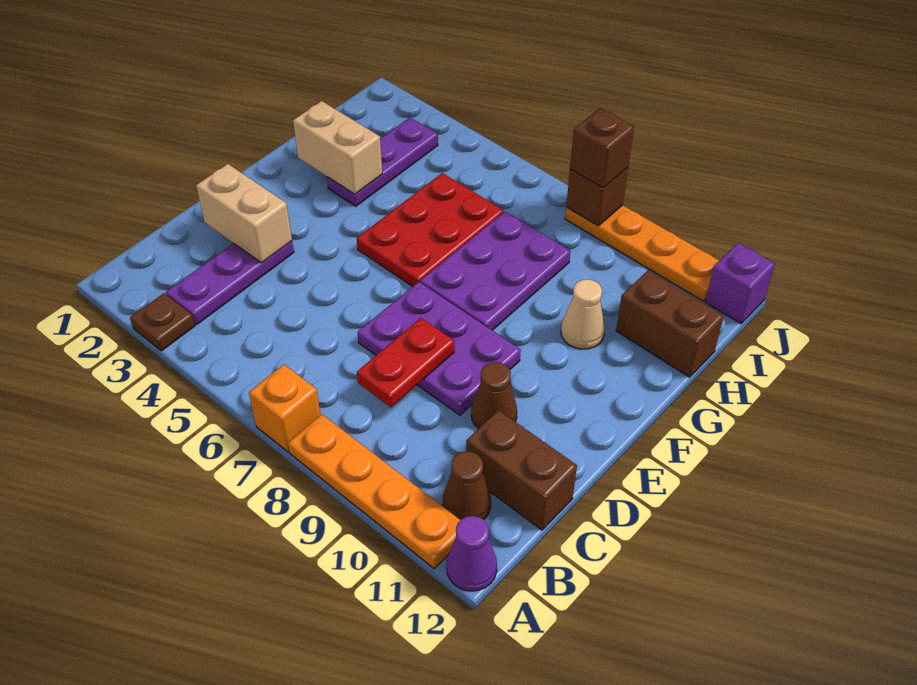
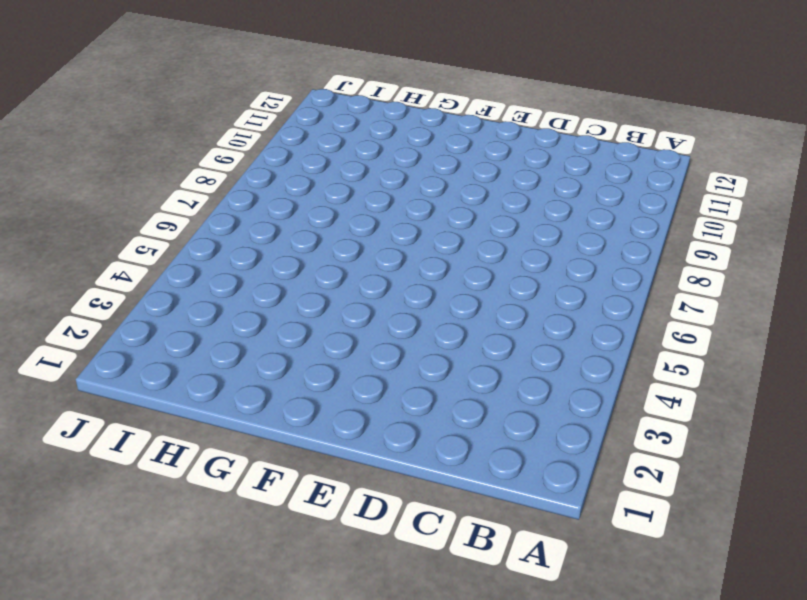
none -> brown 1x1 plate [130,293,195,351]
none -> orange 1x1 brick [249,364,321,452]
none -> orange 1x4 plate [288,414,460,569]

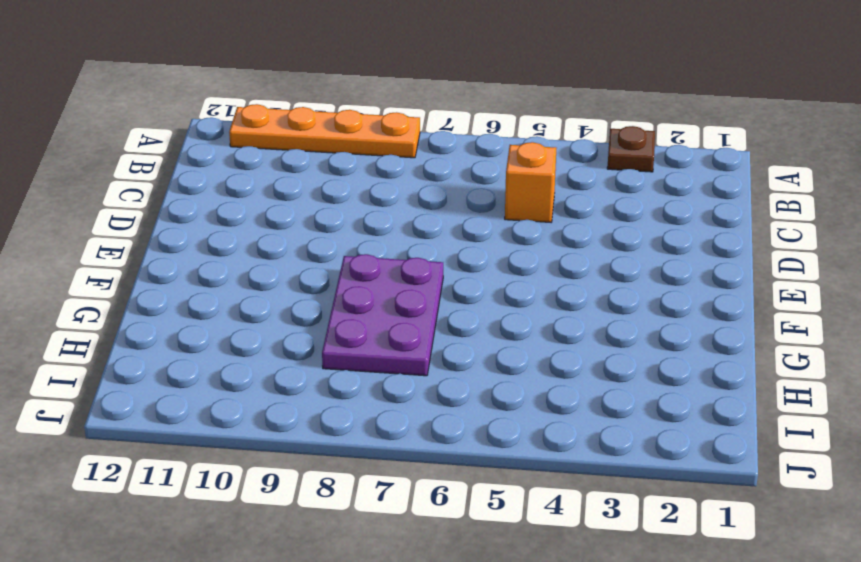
orange 1x1 brick [505,142,556,222] -> orange 1x1 brick moved to [249,364,321,452]
none -> purple 1x1 cone [447,516,497,591]
none -> purple 1x3 plate [166,241,294,324]
none -> brown 1x1 cone [443,451,491,520]

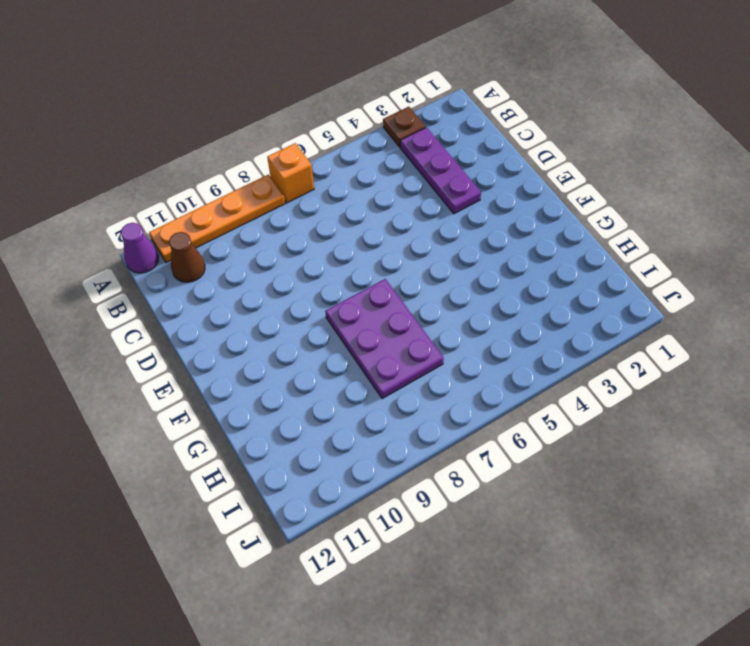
none -> brown 1x2 brick [466,410,577,530]
none -> purple 2x3 plate [358,282,521,415]
none -> brown 1x1 cone [471,362,517,429]

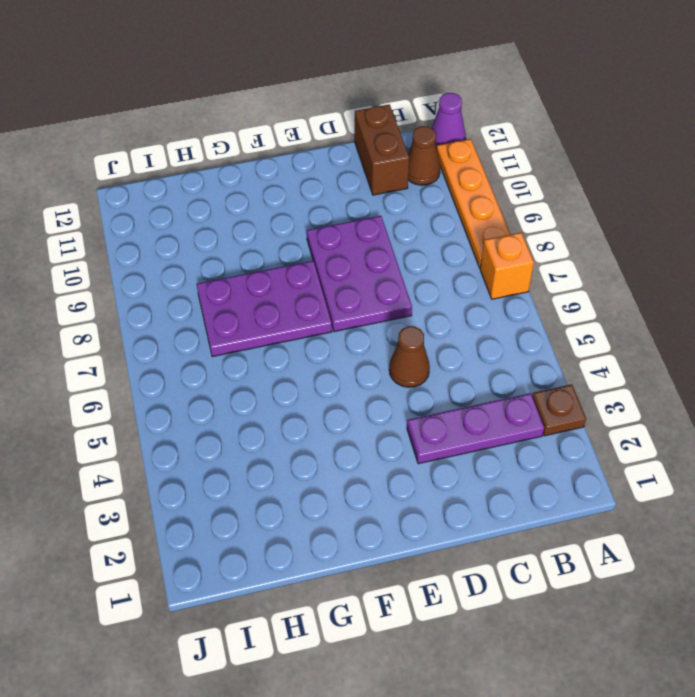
brown 1x1 cone [389,326,430,387] -> brown 1x1 cone moved to [471,362,517,429]
none -> red 2x3 plate [357,173,504,287]
none -> purple 1x3 plate [327,118,438,206]
none -> tan 1x1 cone [561,279,605,349]

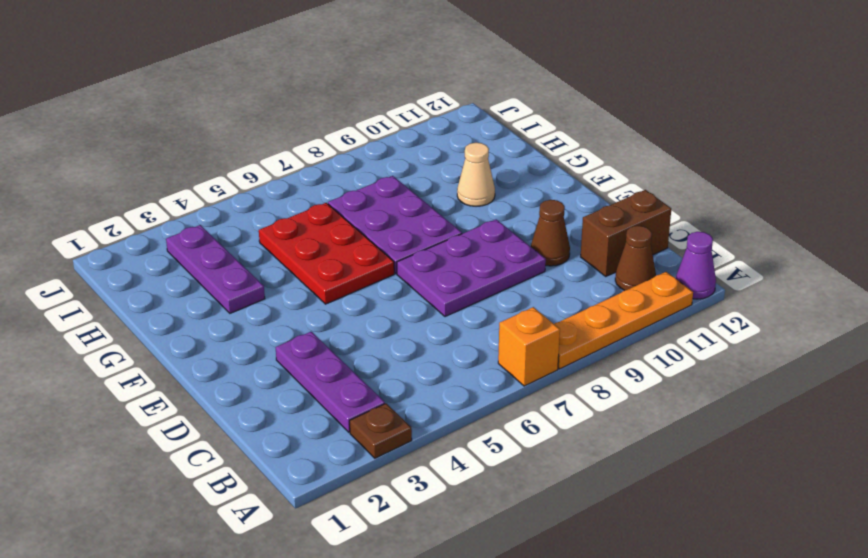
none -> brown 1x2 brick [616,271,724,377]
none -> orange 1x4 plate [565,205,720,301]
none -> purple 1x1 brick [705,243,775,324]

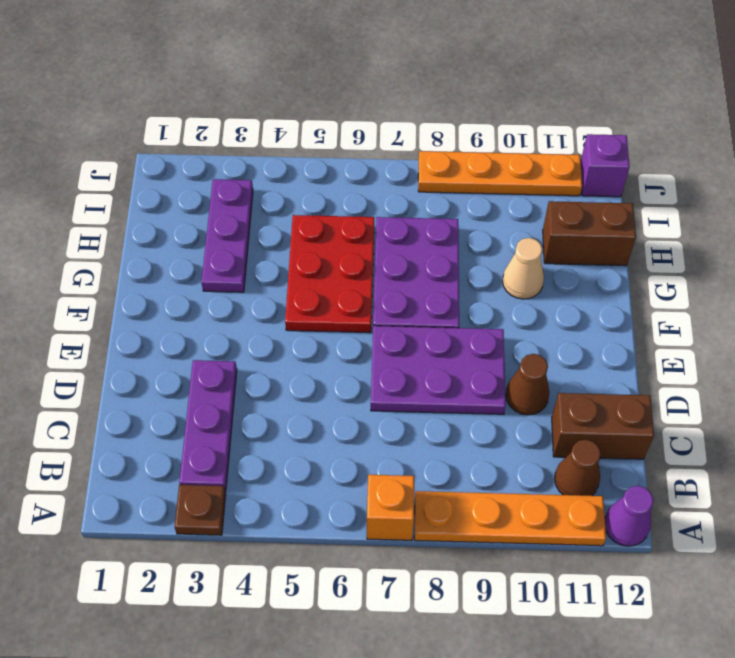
none -> red 1x2 plate [357,318,454,407]
none -> tan 1x2 brick [196,164,292,263]
none -> tan 1x2 brick [293,101,382,194]

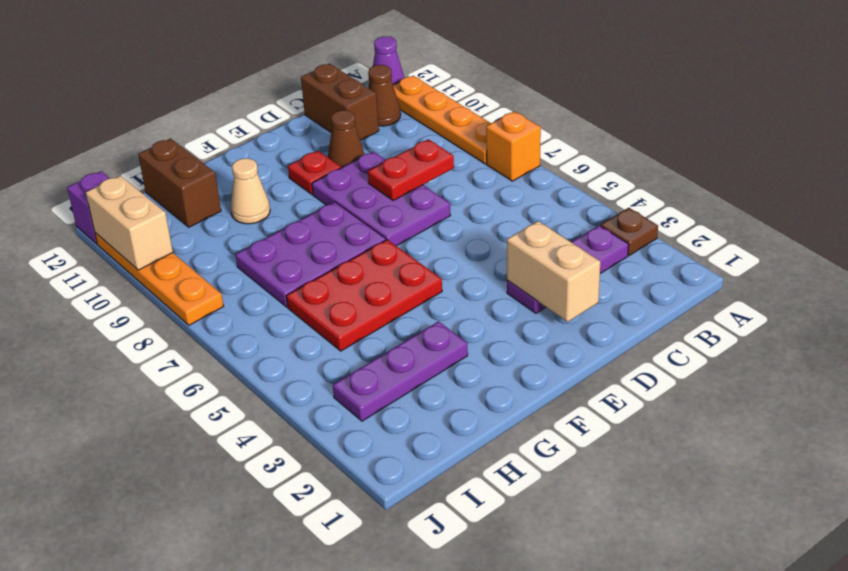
red 1x1 plate [288,151,341,194] -> none
tan 1x2 brick [86,176,173,270] -> tan 1x2 brick moved to [293,101,382,194]
none -> brown 1x1 brick [566,168,628,226]
none -> brown 1x1 brick [570,108,634,188]

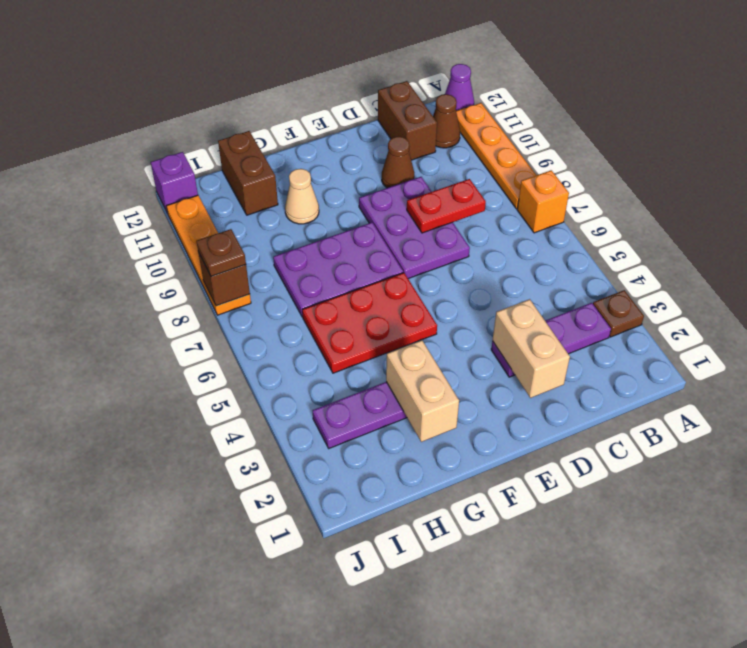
brown 1x1 plate [197,229,246,276] -> brown 1x1 brick [570,108,634,188]

